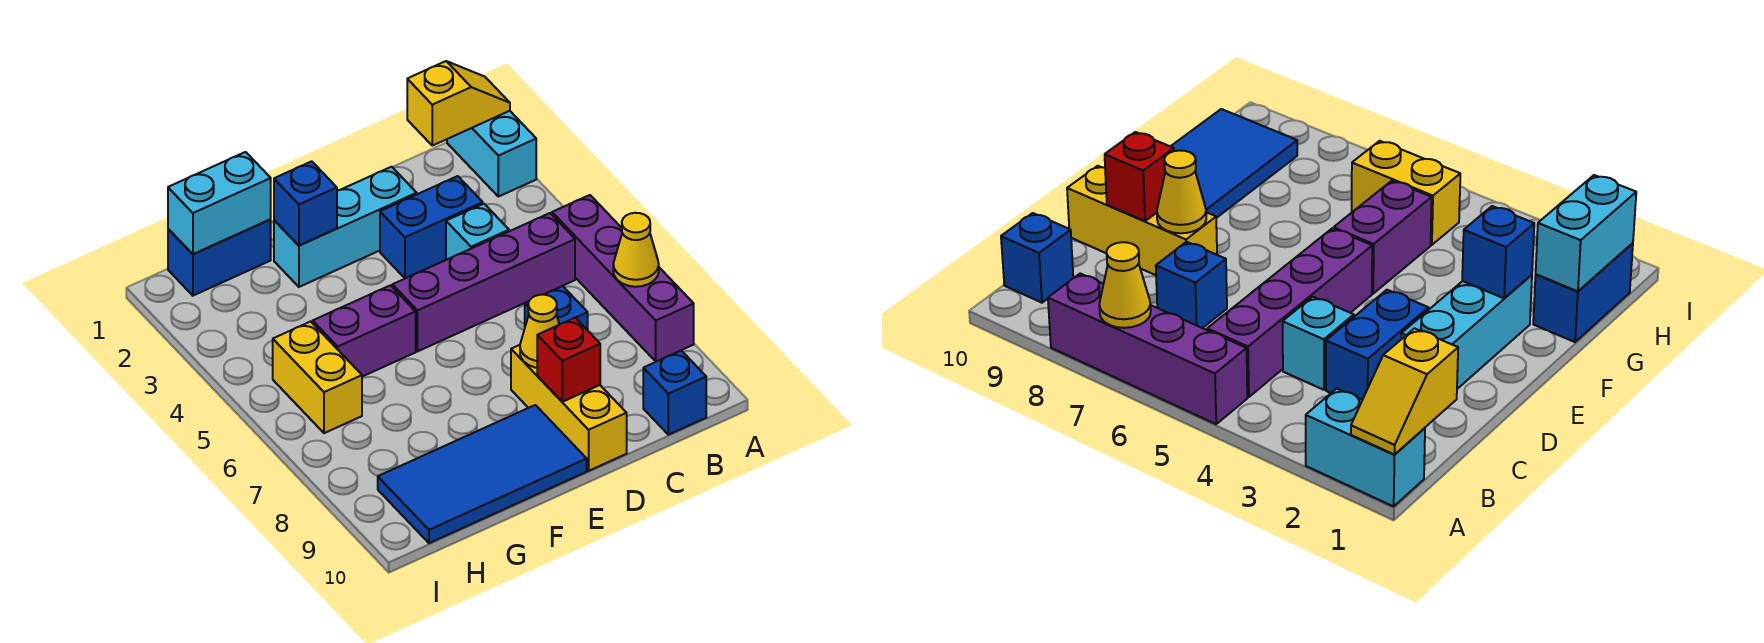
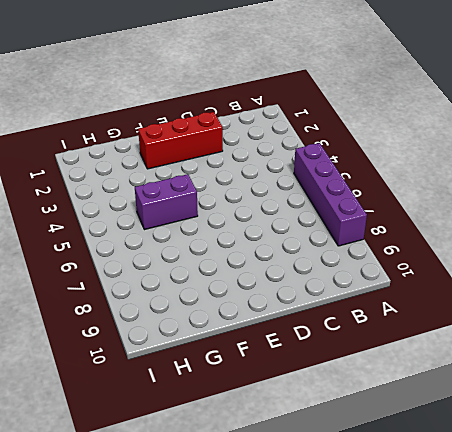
red 1x3 brick [138,112,223,169] -> cyan 1x3 brick [274,167,417,287]
none -> cyan 1x2 brick [447,111,536,197]
none -> purple 1x4 brick [392,213,575,351]
none -> blue 1x1 brick [643,351,706,435]

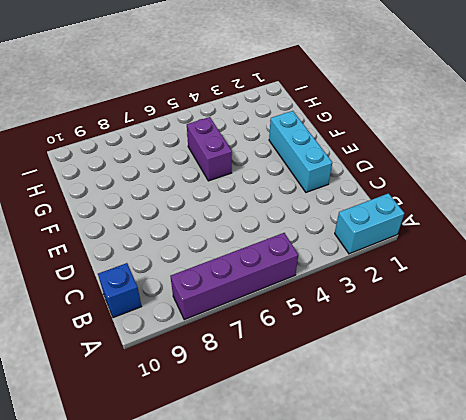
none -> purple 1x4 brick [392,213,575,351]
none -> blue 1x2 brick [380,176,483,278]
none -> cyan 1x1 brick [446,204,509,260]

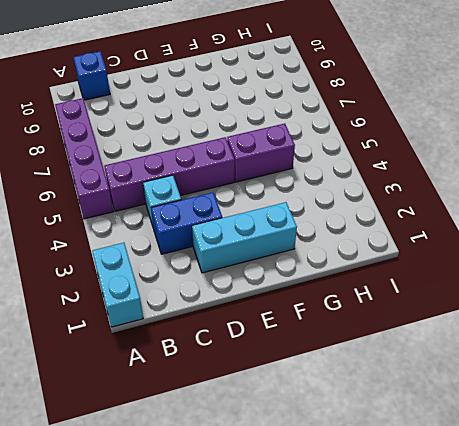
none -> blue 1x1 brick [525,286,588,330]
none -> yellow 1x3 brick [511,345,627,471]
none -> blue 2x4 tile [378,405,587,543]

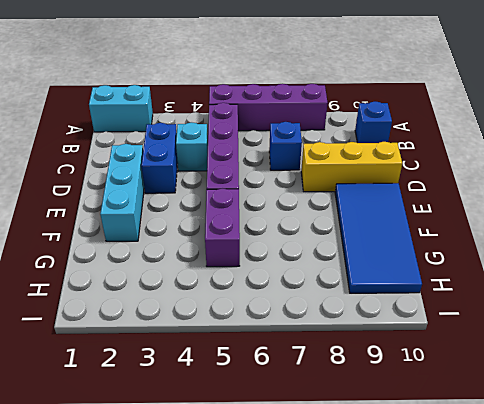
none -> blue 1x2 brick [168,220,271,296]
none -> yellow 1x2 brick [273,322,362,433]
none -> yellow 1x2 slope [407,61,510,146]

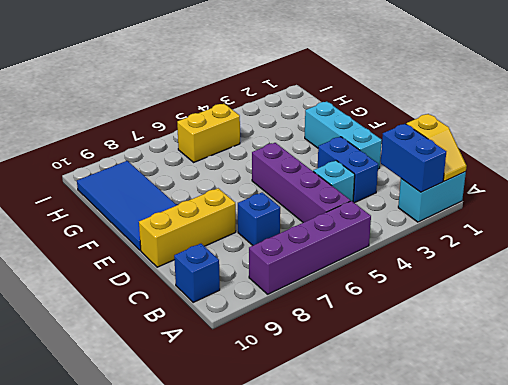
blue 1x2 brick [381,124,446,192] -> blue 1x2 brick moved to [168,220,271,296]
none -> purple 1x2 brick [313,285,416,377]
none -> yellow 1x1 cone [613,213,659,287]
none -> yellow 1x1 cone [520,295,559,368]

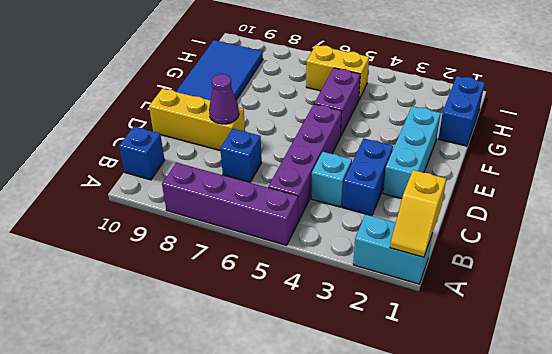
purple 1x1 cone [209,74,239,124] -> yellow 1x1 cone [520,295,559,368]
none -> yellow 1x1 cone [613,213,659,287]
none -> red 1x1 brick [537,318,600,402]
none -> blue 1x1 brick [274,161,337,246]

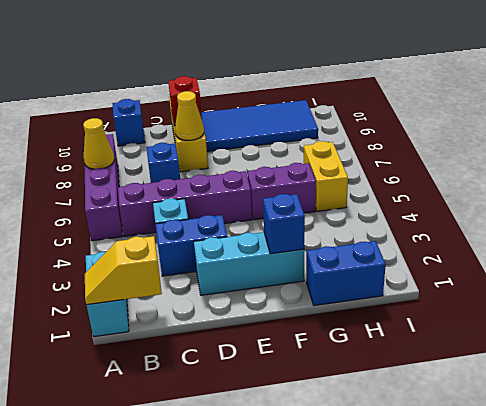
none -> cyan 1x2 brick [168,152,271,254]

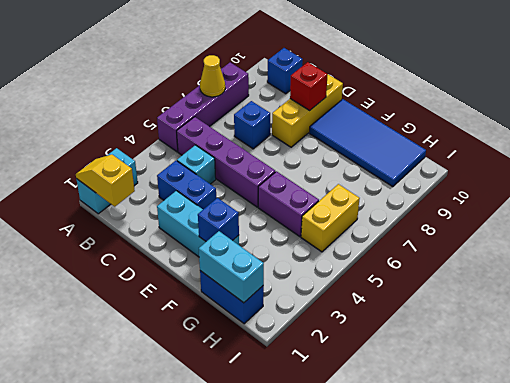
none -> yellow 1x1 cone [520,295,559,368]

